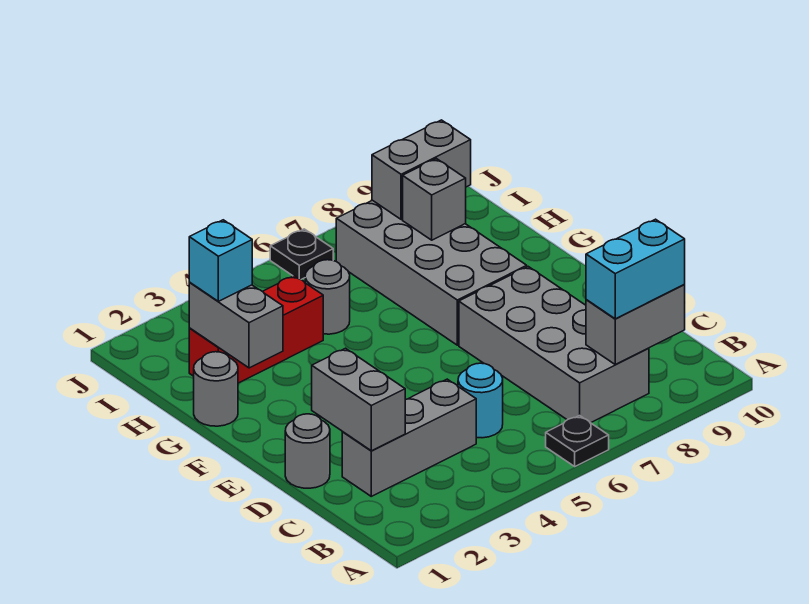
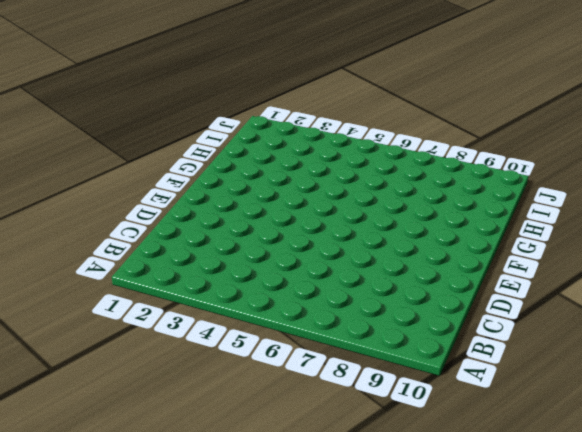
none -> black 1x1 plate [546,415,609,466]
none -> grey 2x4 brick [459,267,649,423]
none -> grey 1x3 brick [342,379,476,496]

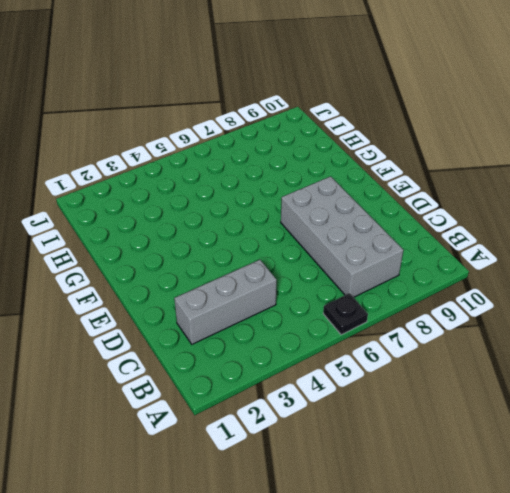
none -> cyan 1x1 round brick [458,363,503,438]
none -> grey 1x1 round brick [285,414,330,488]
none -> grey 2x4 brick [336,200,527,345]

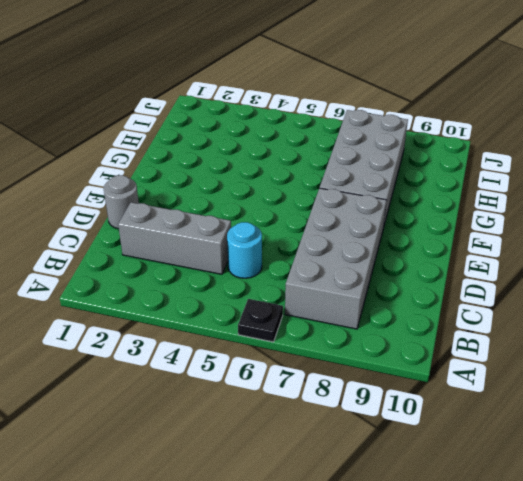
none -> grey 1x1 round brick [194,352,238,426]
none -> red 1x3 brick [189,276,323,383]
none -> grey 1x1 round brick [305,260,350,334]

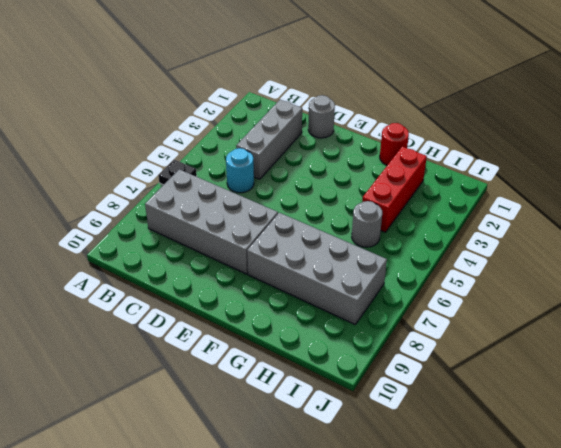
red 1x1 round brick [380,123,409,165] -> grey 1x1 round brick [194,352,238,426]
none -> black 1x1 plate [270,229,333,279]
none -> grey 1x2 brick [586,285,685,364]
none -> grey 1x2 brick [312,348,405,451]

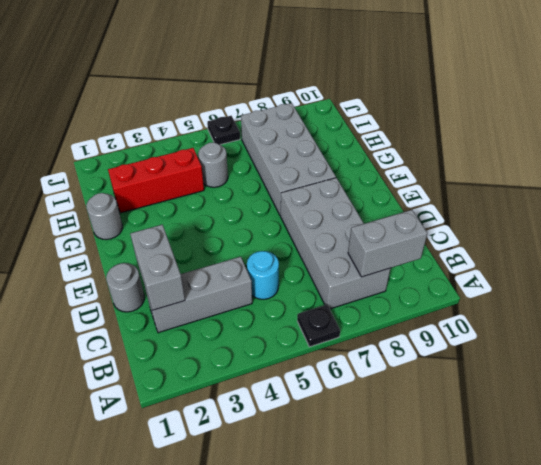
none -> grey 1x2 brick [189,283,283,368]
none -> grey 1x1 brick [403,159,466,240]
none -> grey 1x2 brick [372,120,471,220]

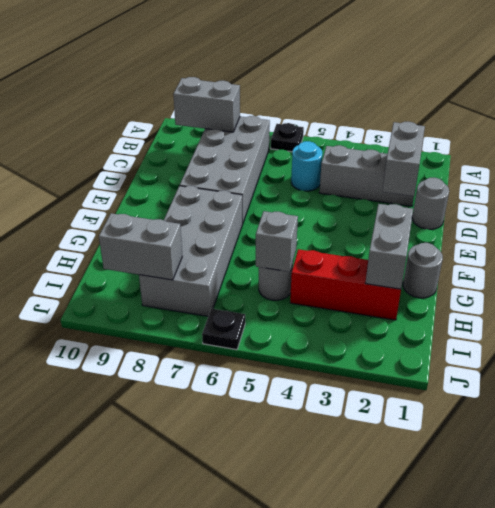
grey 1x1 brick [256,211,298,272] -> grey 1x1 brick moved to [403,159,466,240]
none -> cyan 1x2 brick [586,219,685,319]
none -> cyan 1x1 brick [189,220,252,301]

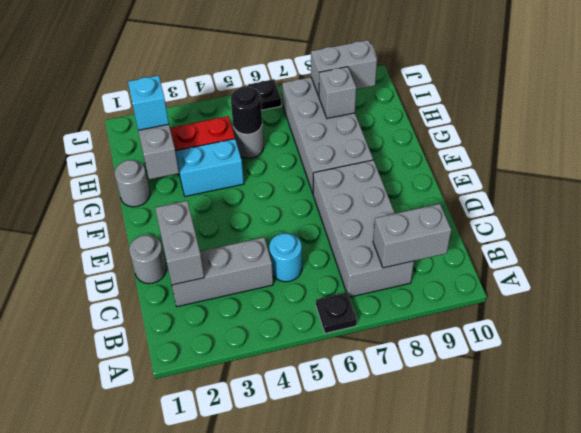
cyan 1x2 brick [175,139,244,196] -> cyan 1x2 brick moved to [586,219,685,319]
black 1x1 round brick [231,86,262,134] -> none

